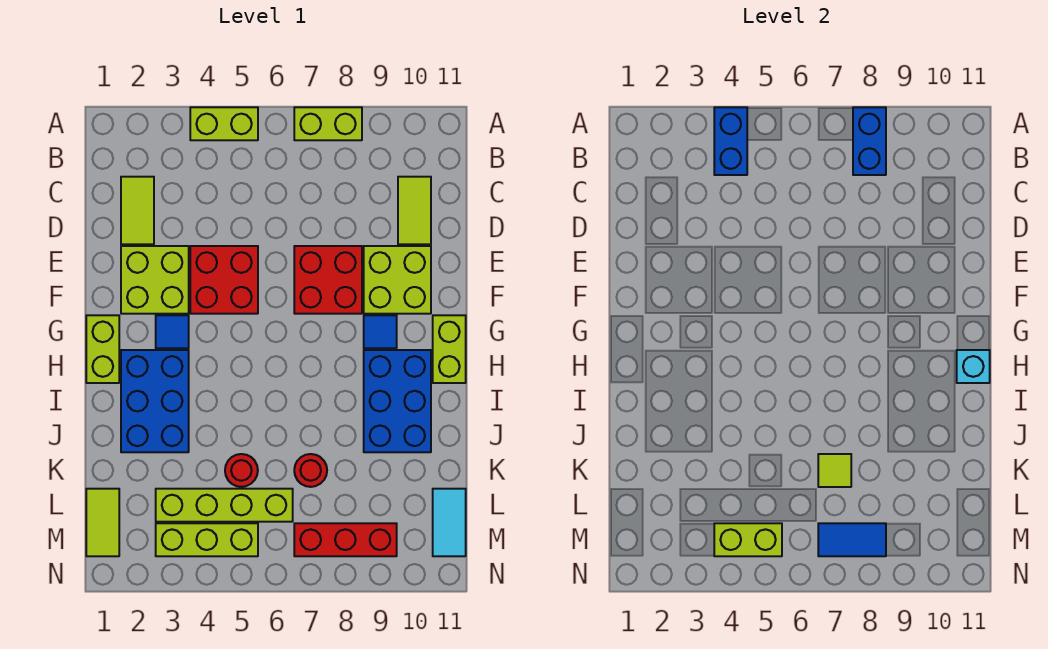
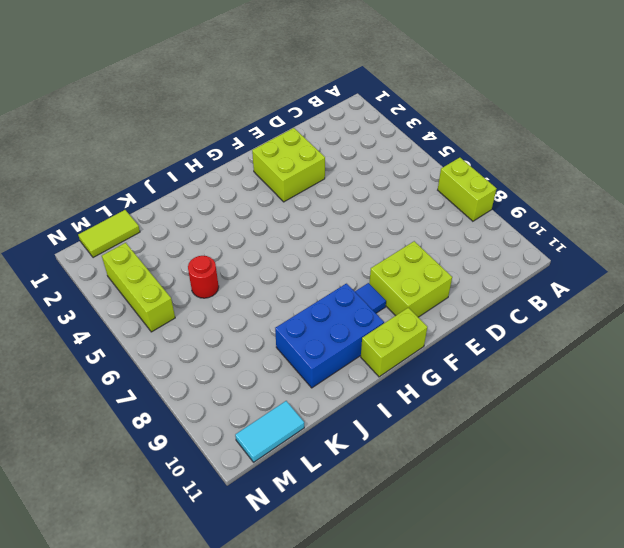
none -> lime 1x2 brick [190,107,258,140]
none -> lime 1x2 tile [121,177,154,244]
none -> lime 1x2 tile [398,177,431,244]

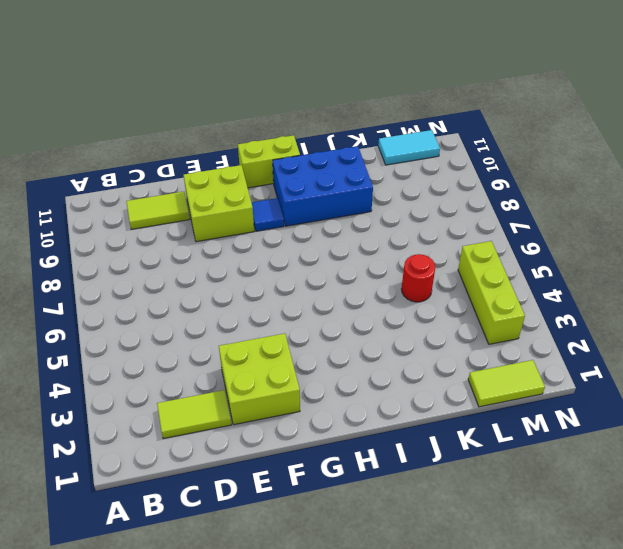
none -> lime 1x2 brick [190,107,258,140]
none -> lime 1x2 brick [294,107,362,140]
none -> red 2x2 brick [190,246,258,314]

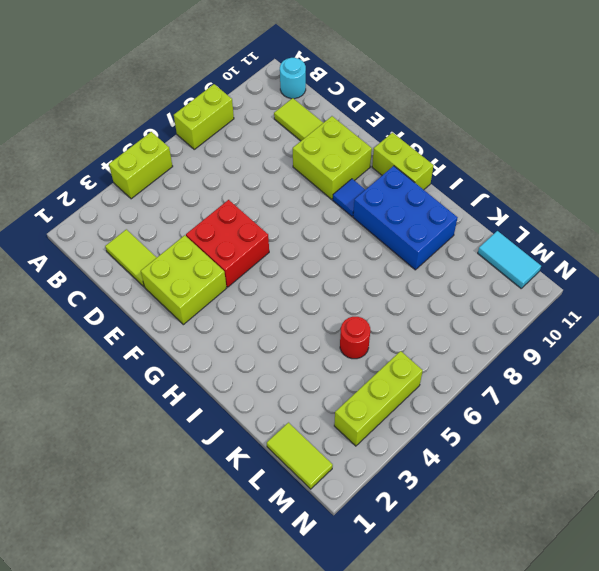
cyan 1x1 round brick [280,58,306,99] -> none
none -> red 2x2 brick [294,246,362,314]
none -> lime 1x2 brick [86,315,119,383]
none -> blue 1x1 tile [156,315,189,348]

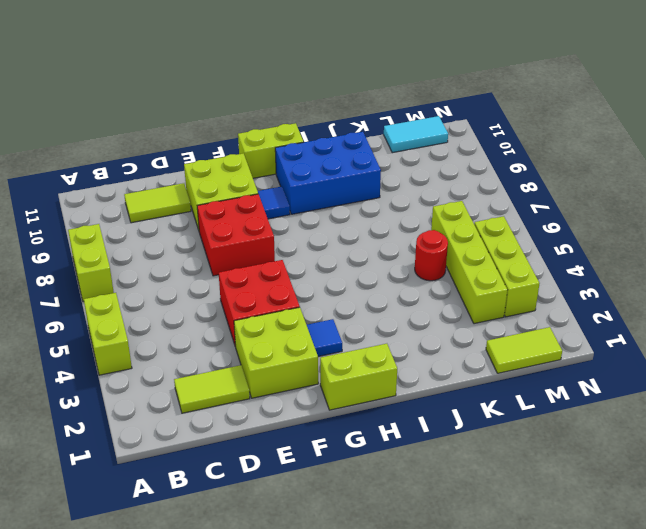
none -> blue 2x3 brick [121,350,189,452]
none -> red 1x1 round brick [294,454,327,487]
none -> red 1x3 brick [294,523,397,556]

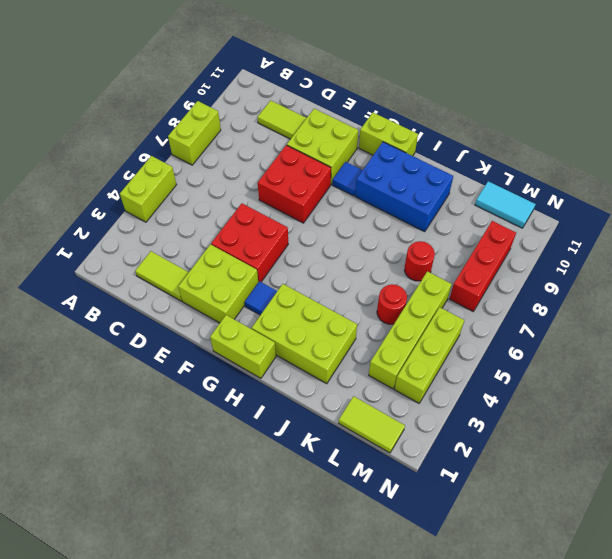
lime 2x3 brick [252,284,357,384] -> blue 2x3 brick [121,350,189,452]
none -> blue 1x2 brick [714,107,747,175]
none -> blue 1x2 brick [853,107,886,175]
none -> cyan 1x1 brick [957,350,990,383]

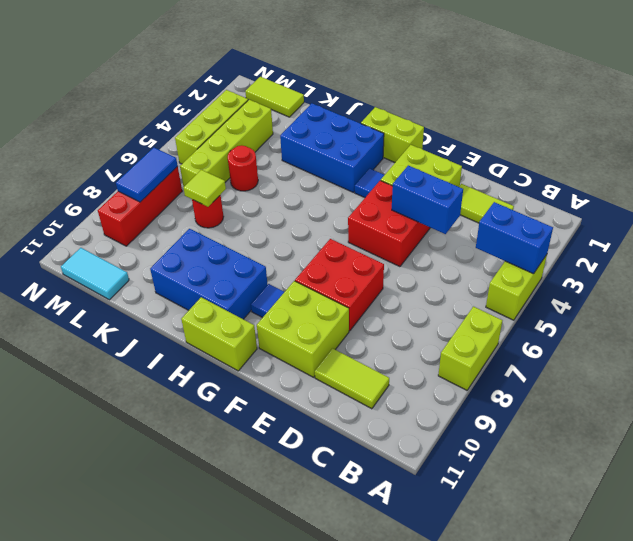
blue 1x2 brick [392,165,463,234] -> blue 1x2 brick moved to [853,107,886,175]
none -> cyan 1x1 brick [957,350,990,383]
none -> lime 1x2 brick [714,523,782,556]

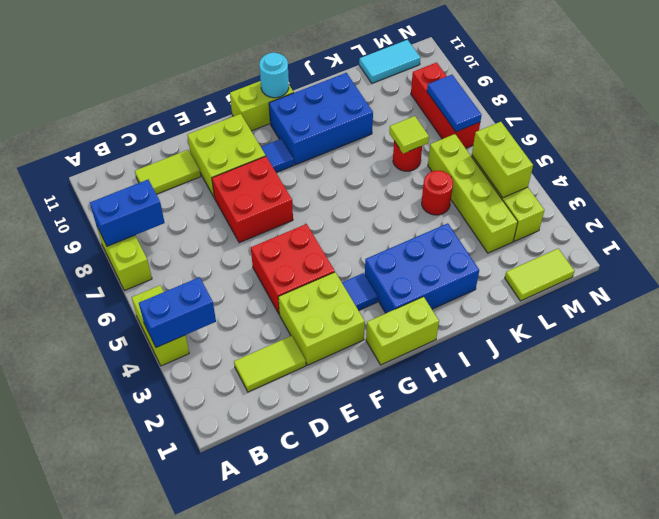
cyan 1x1 round brick [259,53,289,98] -> cyan 1x1 brick [957,350,990,383]

